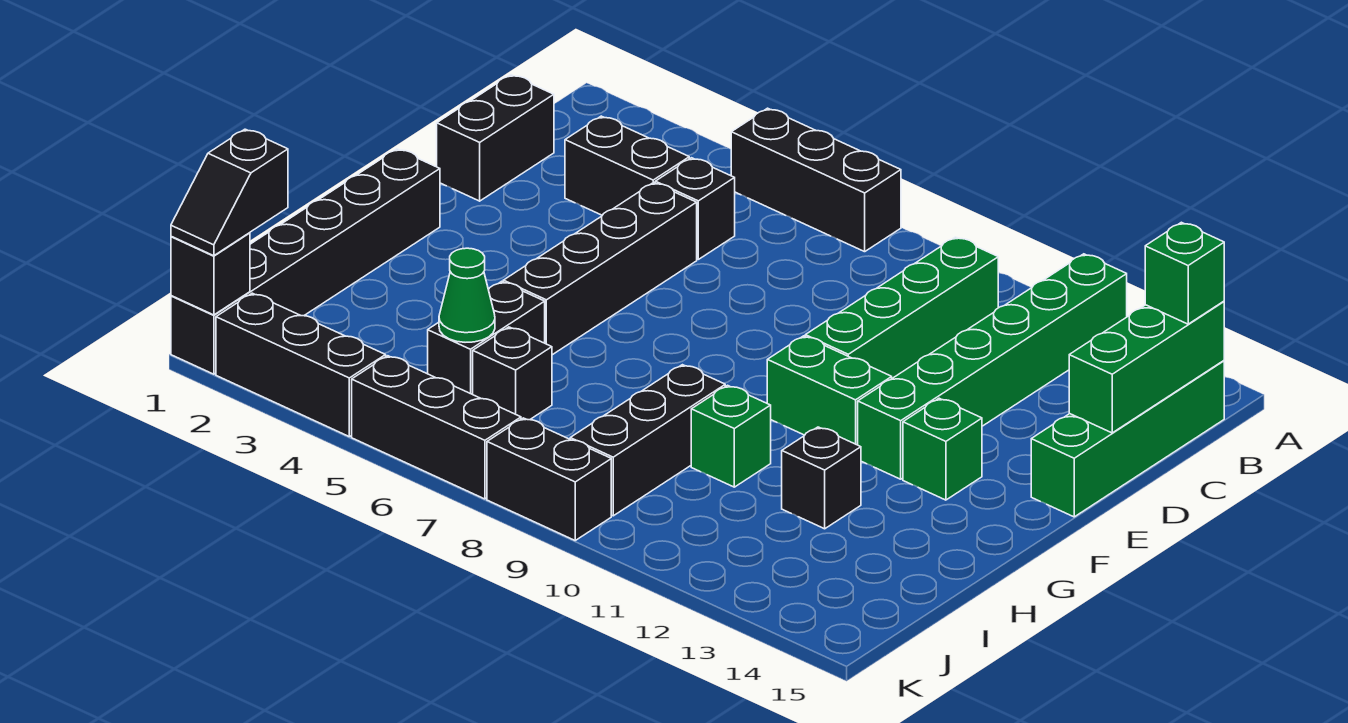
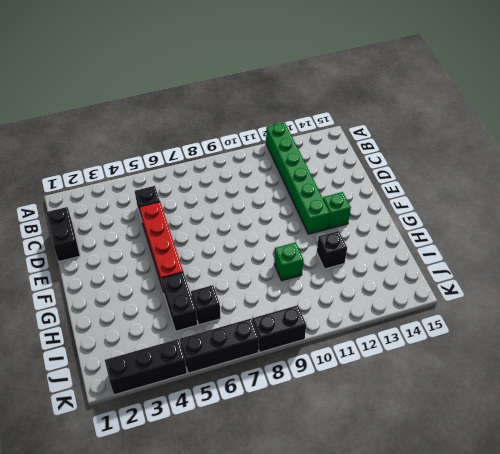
red 1x4 brick [140,202,183,289] -> black 1x4 brick [503,182,697,355]
none -> black 1x3 brick [731,108,901,252]
none -> green 1x4 brick [805,237,998,378]
none -> green 1x4 brick [1031,361,1224,517]

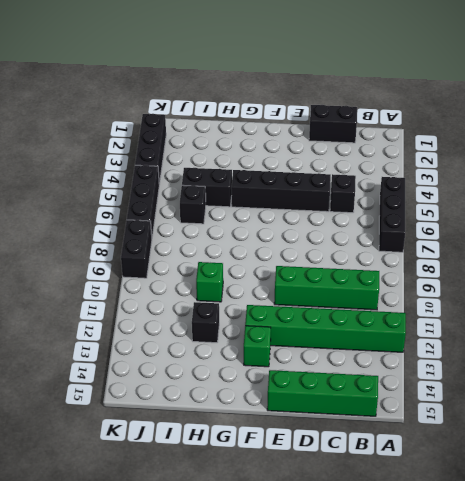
none -> black 1x2 brick [565,116,689,215]
none -> black 1x6 brick [171,149,440,374]
none -> green 1x2 brick [767,336,892,445]

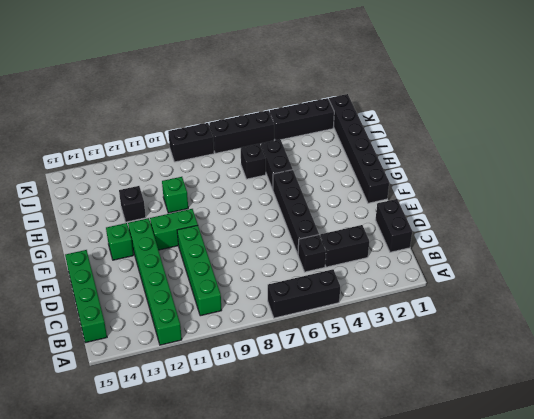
none -> black 1x3 brick [570,365,725,516]
none -> green 1x3 brick [1069,301,1224,433]
none -> green 1x1 cone [439,248,495,342]

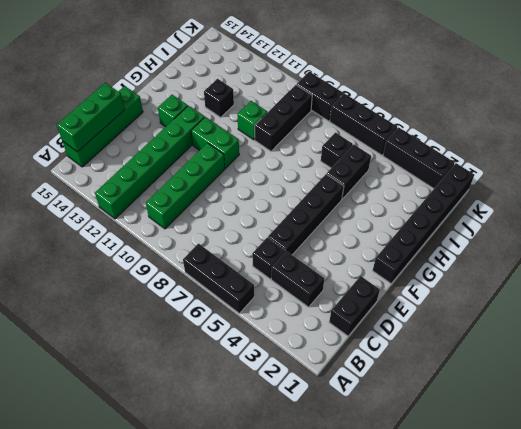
none -> green 1x1 cone [439,248,495,342]
none -> black 1x1 brick [171,233,250,315]
none -> green 1x1 brick [1145,222,1224,324]

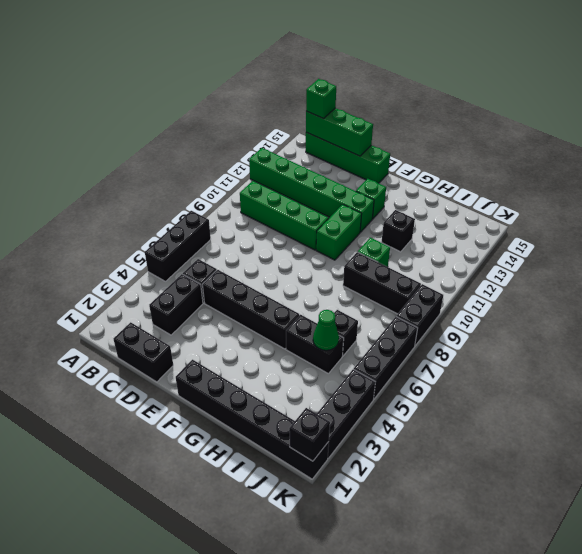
none -> black 1x2 slope [171,129,288,256]

